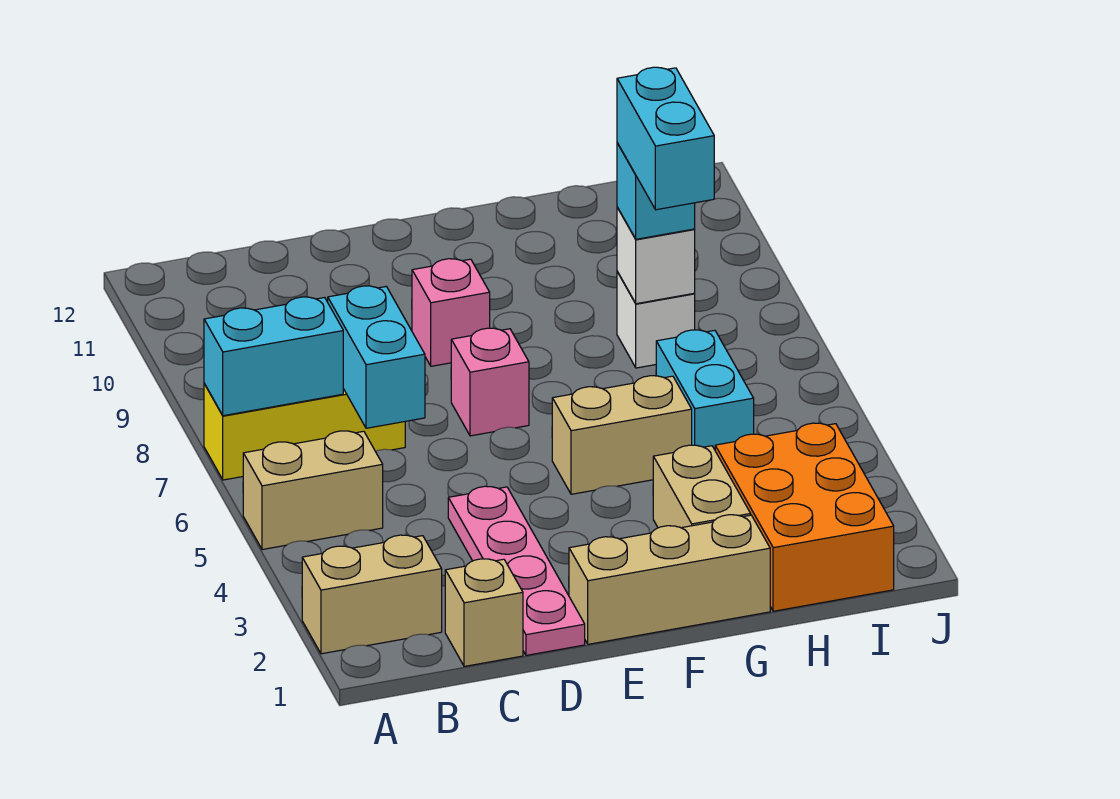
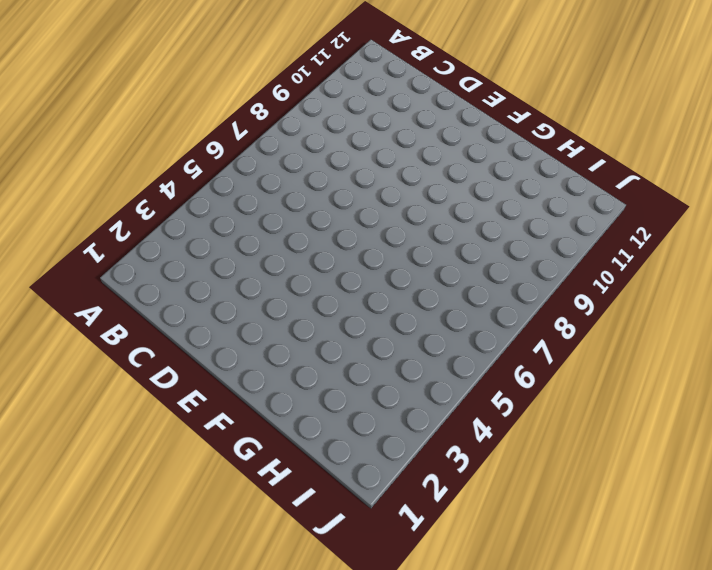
none -> tan 1x2 brick [302,535,442,654]
none -> tan 1x2 brick [243,431,383,550]
none -> yellow 1x3 brick [204,384,405,480]

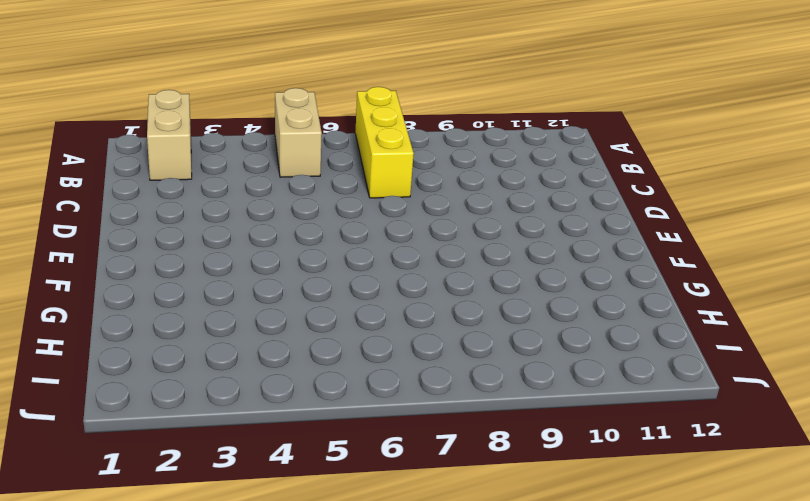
none -> tan 1x1 brick [445,559,523,666]
none -> pink 1x4 plate [448,486,585,655]
none -> tan 1x3 brick [569,515,770,644]

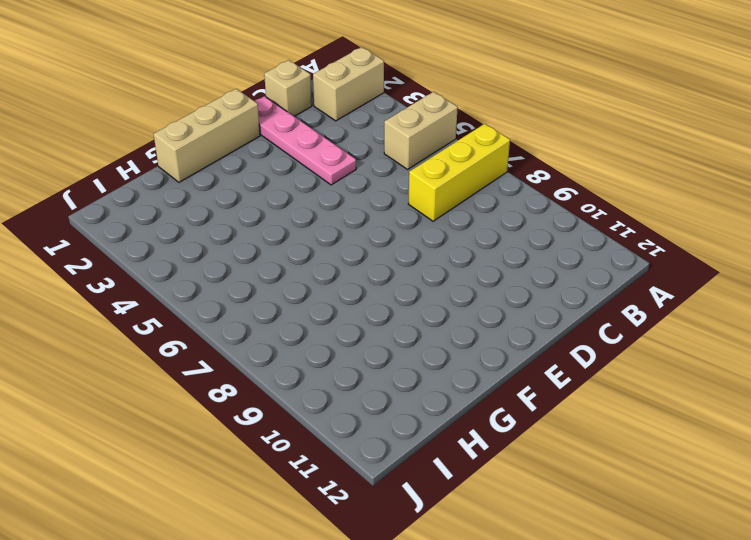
none -> pink 1x1 brick [451,328,529,436]
none -> pink 1x1 brick [412,259,490,366]
none -> tan 1x2 brick [552,376,692,494]

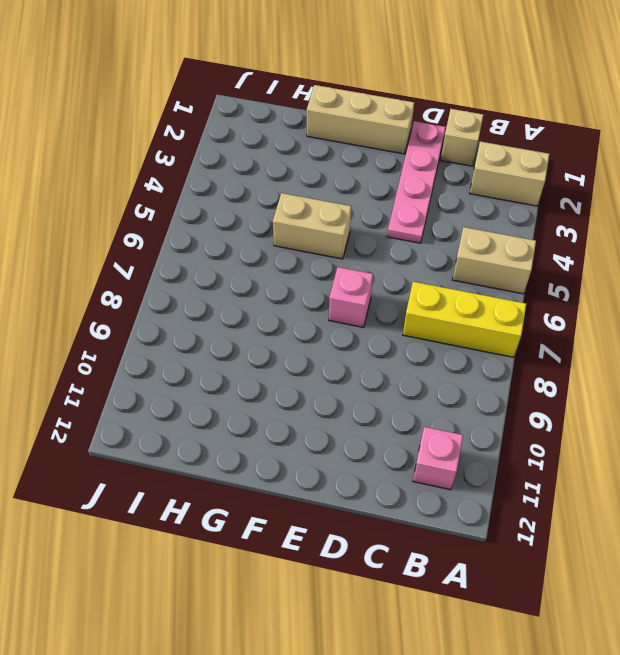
pink 1x1 brick [413,427,463,490] -> pink 1x1 brick moved to [412,259,490,366]
none -> tan 1x2 brick [653,445,751,528]
none -> orange 2x3 brick [715,423,894,611]
none -> cyan 1x2 brick [656,330,754,450]

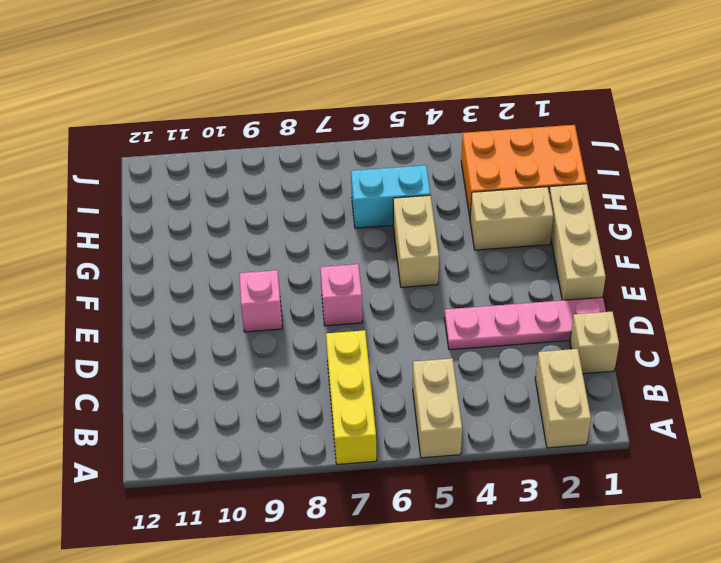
none -> white 1x1 brick [617,272,695,368]
none -> cyan 1x2 brick [204,297,343,416]
none -> cyan 1x2 brick [328,286,425,428]

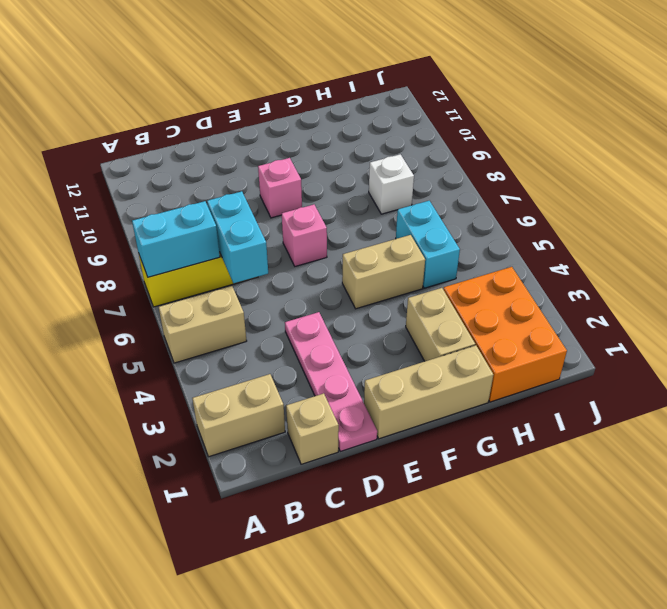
none -> white 1x1 brick [617,207,695,304]
none -> cyan 1x1 brick [617,143,695,239]
none -> cyan 1x2 brick [617,67,714,210]

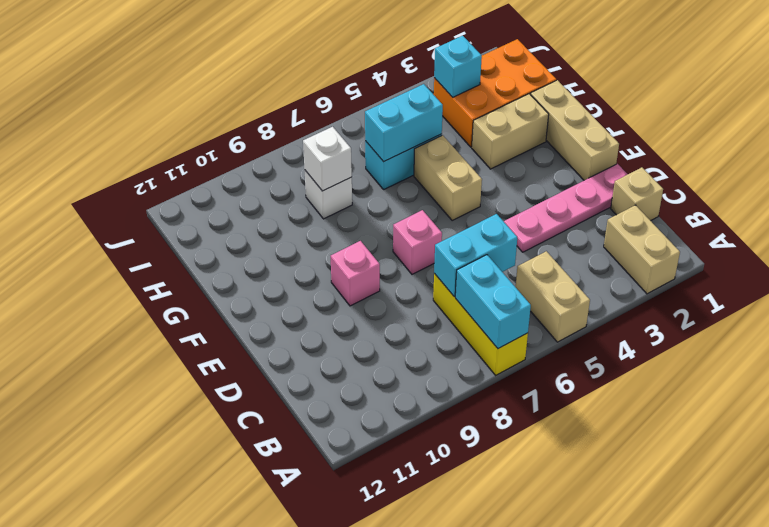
cyan 1x2 brick [365,84,443,162] -> cyan 1x2 brick moved to [617,67,714,210]
cyan 1x1 brick [434,36,482,97] -> cyan 1x1 brick moved to [617,143,695,239]

